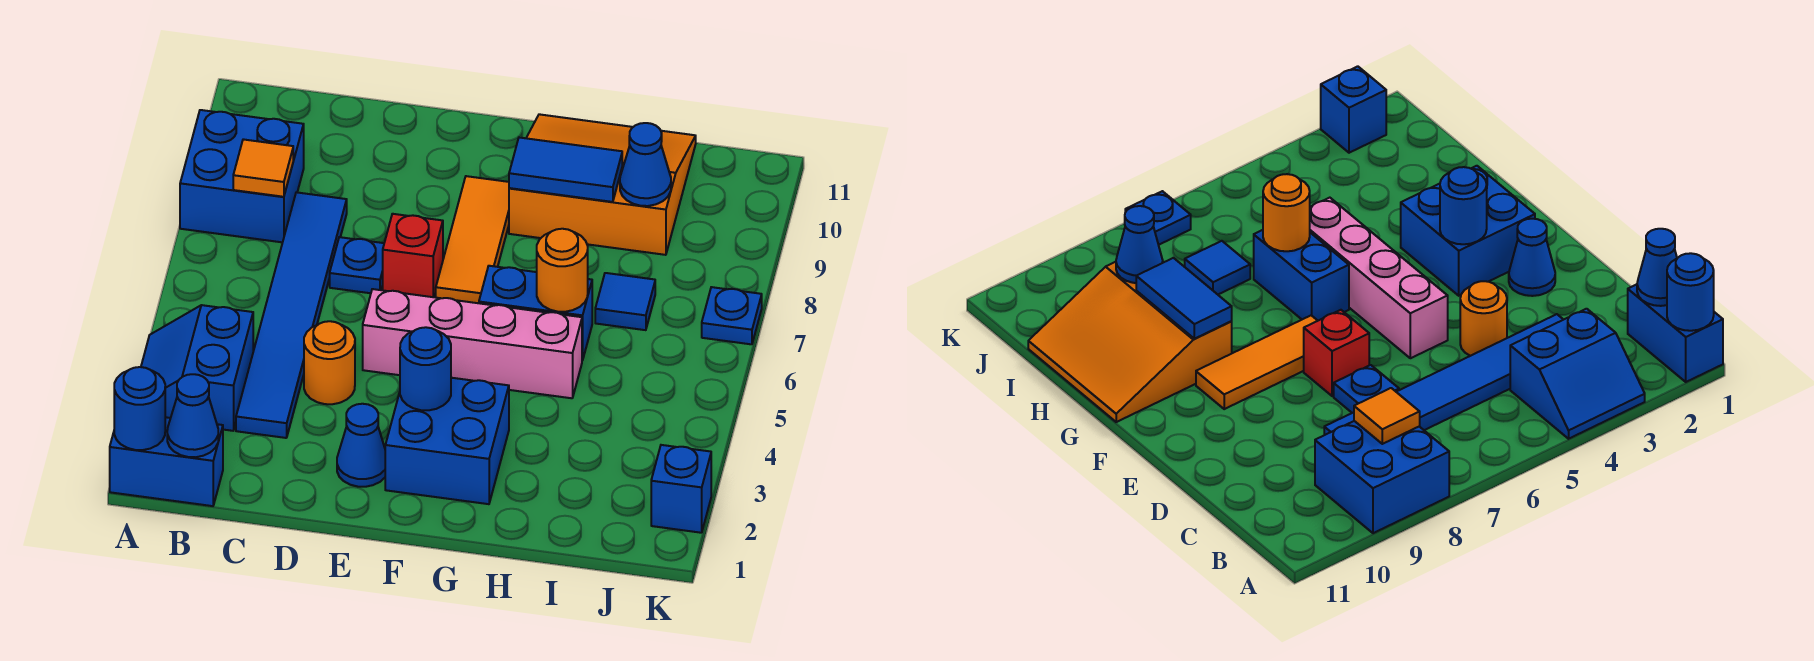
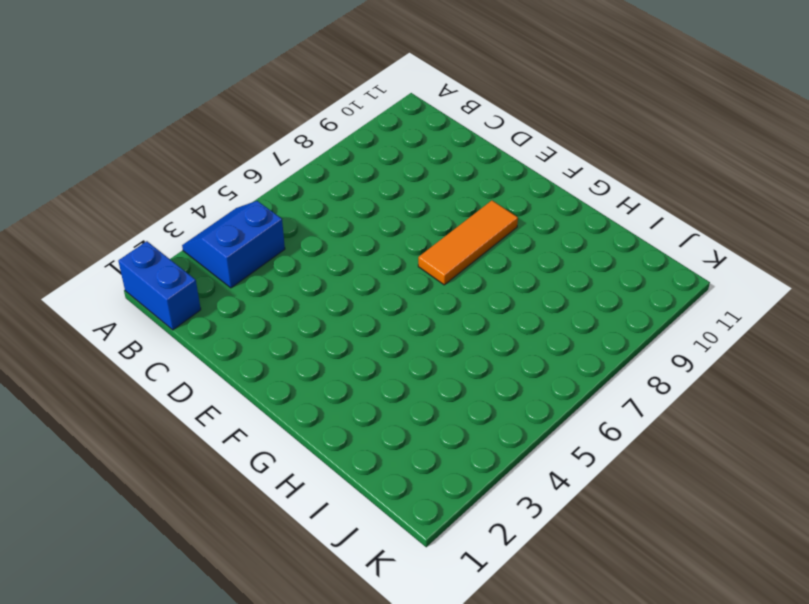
none -> blue 2x2 brick [180,110,304,242]
none -> blue 1x6 tile [236,192,347,438]
none -> orange 1x1 round brick [304,321,355,404]

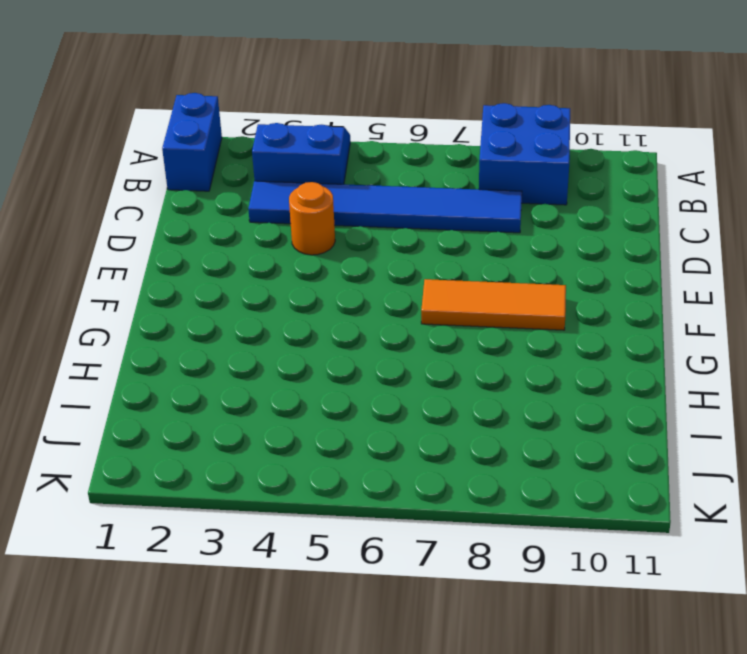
none -> blue 1x1 plate [330,237,384,293]
none -> blue 1x1 cone [337,404,385,487]
none -> pink 1x4 brick [363,289,582,398]

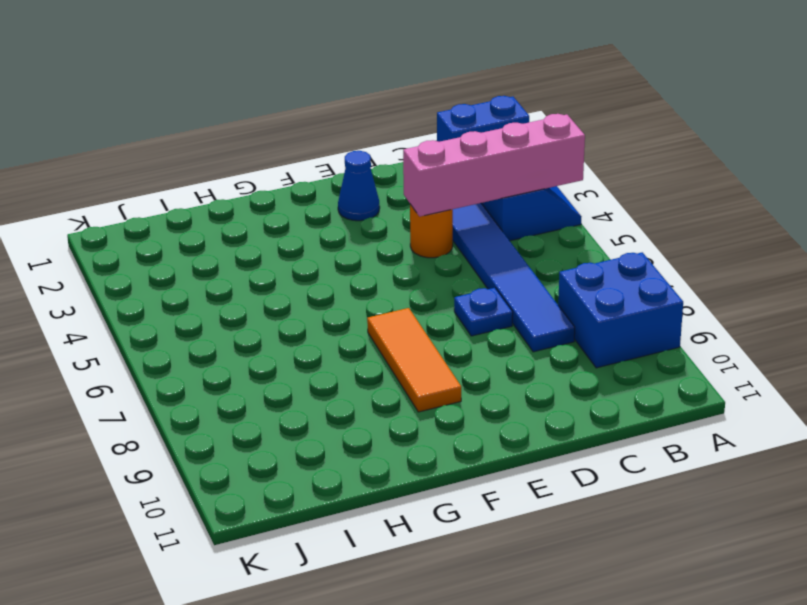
pink 1x4 brick [403,114,585,217] -> pink 1x4 brick moved to [363,289,582,398]
none -> red 1x1 brick [383,214,443,297]
none -> blue 2x2 brick [385,378,509,504]
none -> blue 1x2 brick [479,266,592,360]

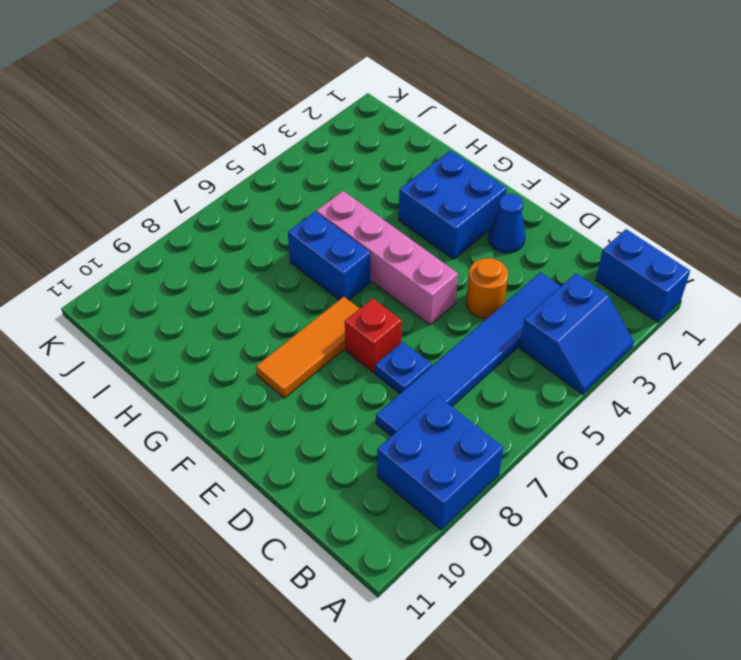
none -> orange 3x3 slope [509,114,696,255]
none -> blue 1x1 tile [595,273,655,330]
none -> blue 1x1 brick [651,445,711,533]

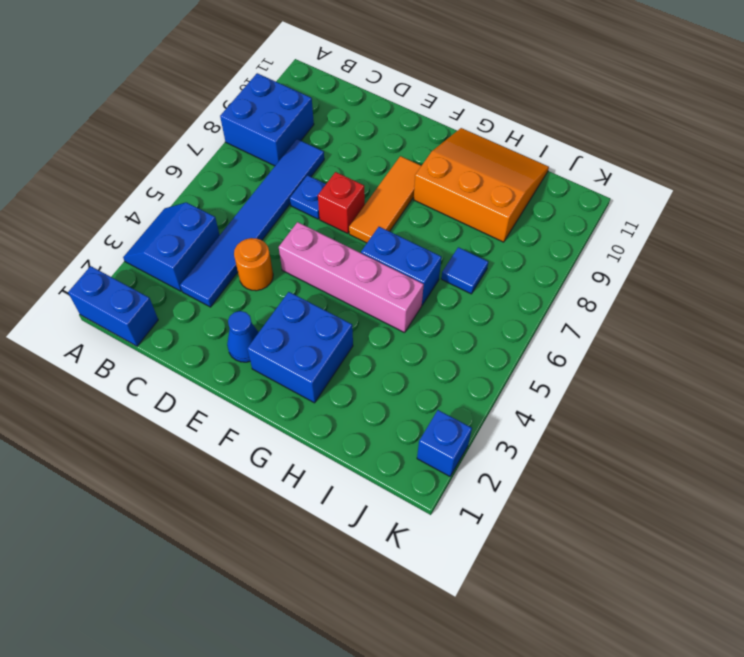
none -> blue 1x1 plate [702,287,762,344]
none -> blue 1x1 round brick [114,367,165,450]
none -> blue 1x1 cone [167,374,218,457]

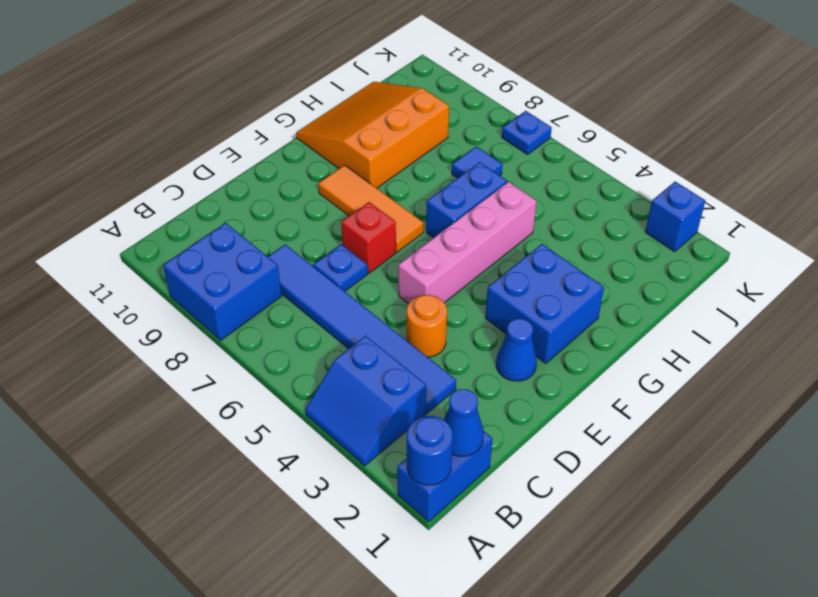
none -> orange 1x1 tile [233,139,293,197]
none -> blue 1x1 round brick [400,327,451,410]
none -> blue 1x2 tile [509,138,622,202]

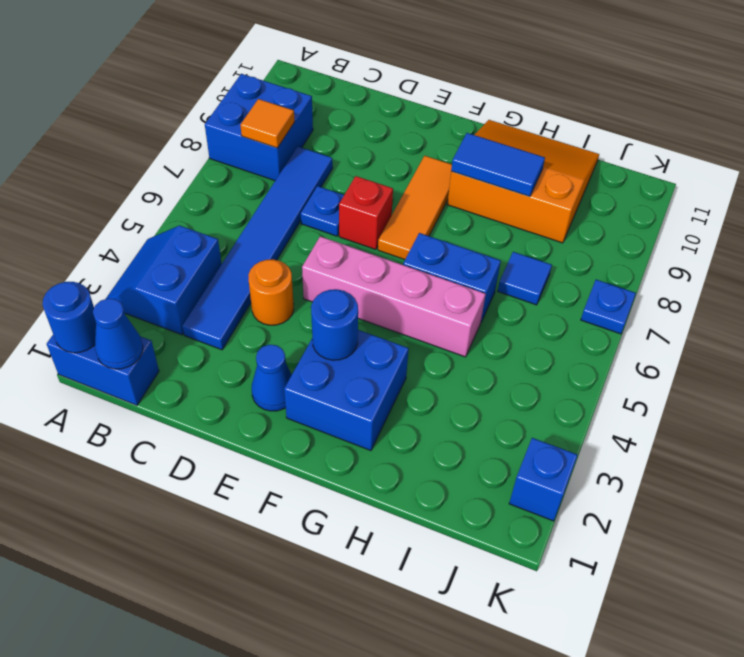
none -> orange 1x1 round brick [537,229,588,312]
none -> blue 1x1 cone [620,123,671,206]

